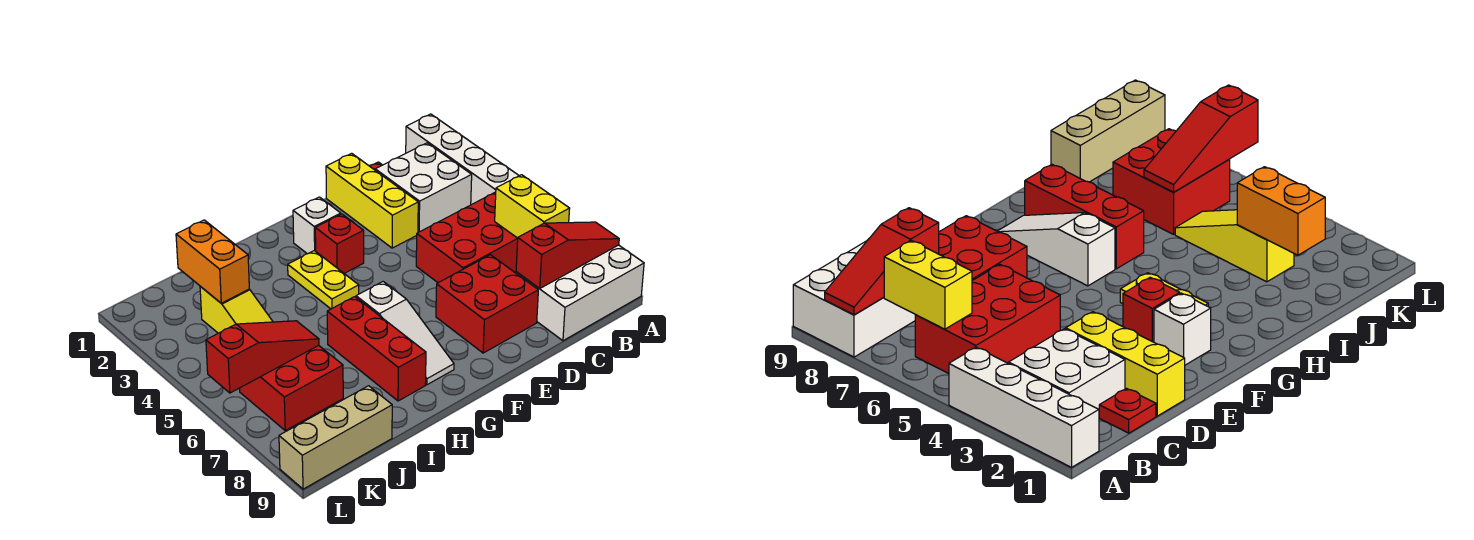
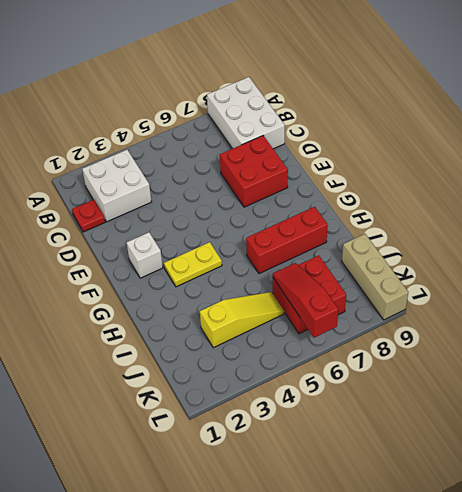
none -> white 1x4 brick [406,114,519,205]
none -> red 2x3 brick [416,192,518,283]
none -> yellow 1x3 brick [326,153,418,248]

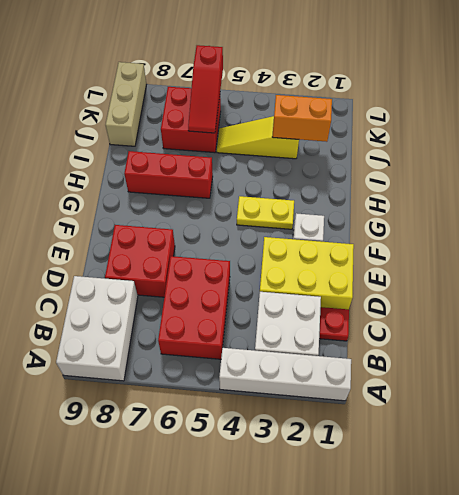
yellow 2x3 brick [260,237,354,309] -> yellow 1x3 brick [326,153,418,248]
none -> red 1x1 brick [315,214,364,273]
none -> white 1x3 slope [356,282,454,385]
none -> red 1x3 slope [516,222,619,288]

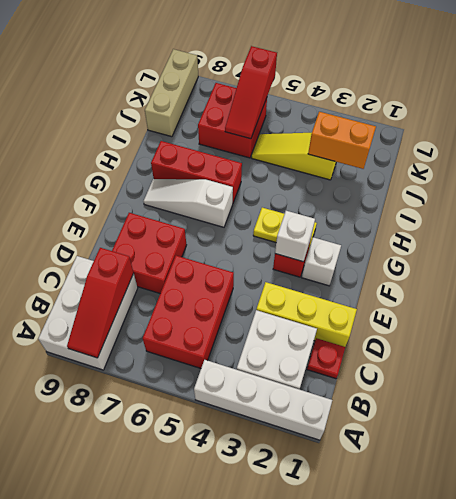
white 1x1 brick [275,211,315,262] -> none
none -> yellow 1x2 brick [495,175,570,238]

